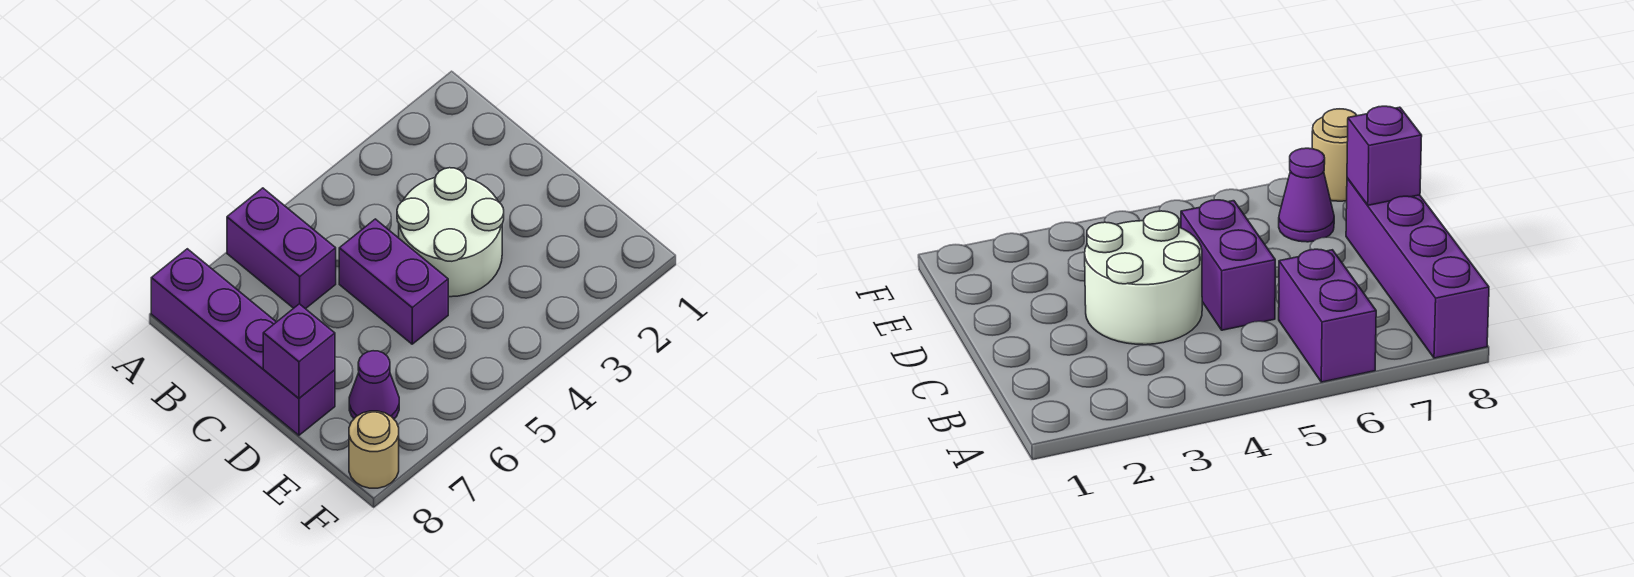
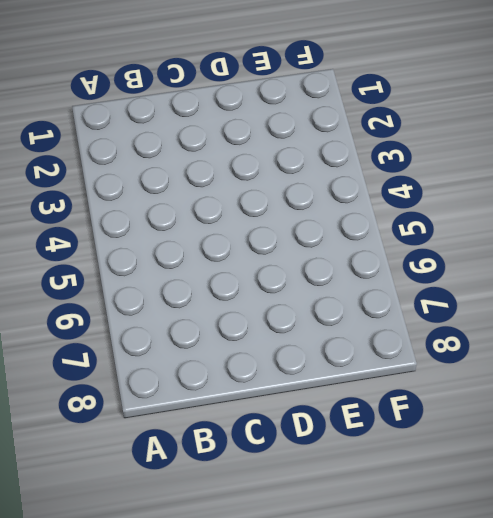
none -> purple 1x2 brick [227,188,336,309]
none -> purple 1x4 brick [151,249,335,435]

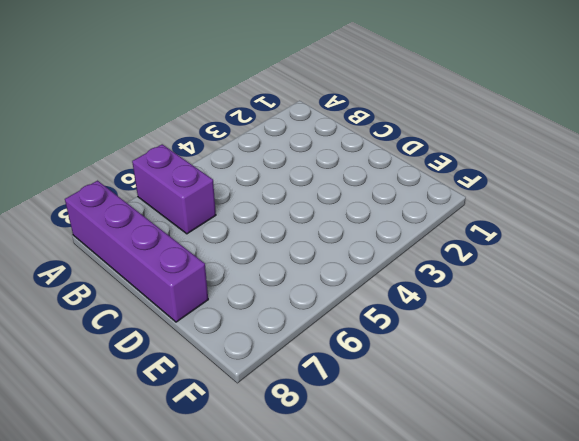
none -> white 2x2 round brick [397,168,504,297]
none -> purple 1x2 brick [339,219,448,344]

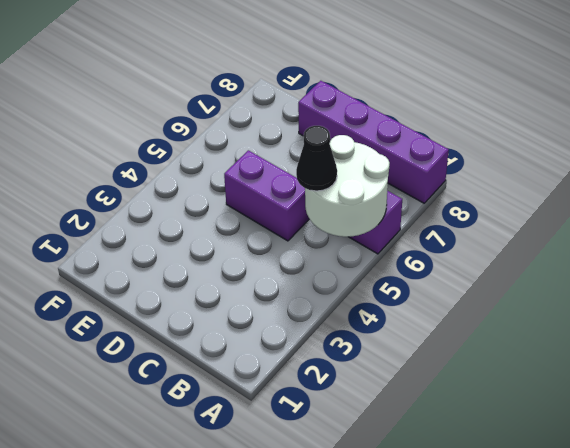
white 2x2 round brick [305,135,389,237] -> white 2x2 round brick moved to [397,168,504,297]
black 1x1 cone [296,126,337,191] -> none
none -> purple 1x1 cone [349,351,399,419]
none -> tan 1x1 round brick [349,411,399,488]

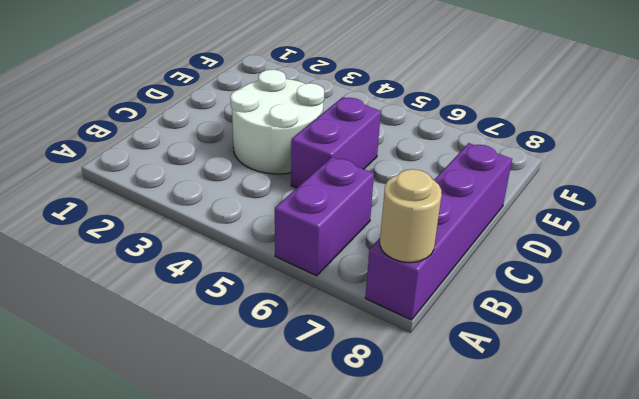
tan 1x1 round brick [380,169,442,263] -> tan 1x1 round brick moved to [349,411,399,488]
none -> purple 1x1 cone [349,351,399,419]
none -> purple 1x1 brick [263,304,335,398]

